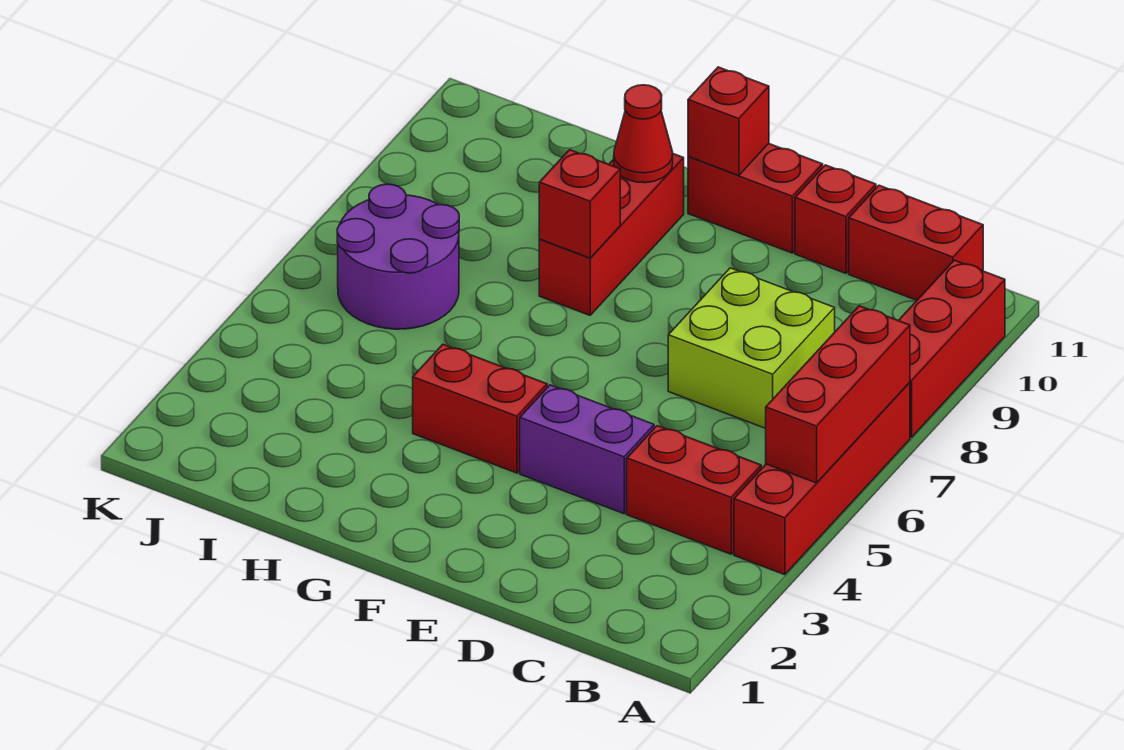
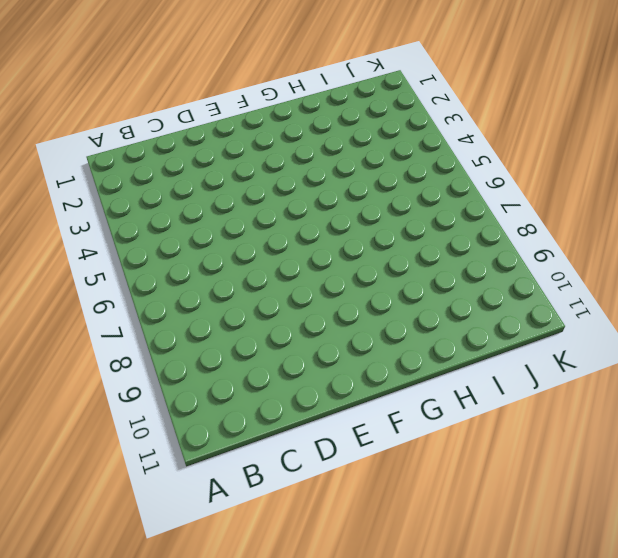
none -> red 1x4 brick [734,382,910,575]
none -> red 1x3 brick [898,260,1005,437]
none -> red 1x2 brick [627,426,761,554]

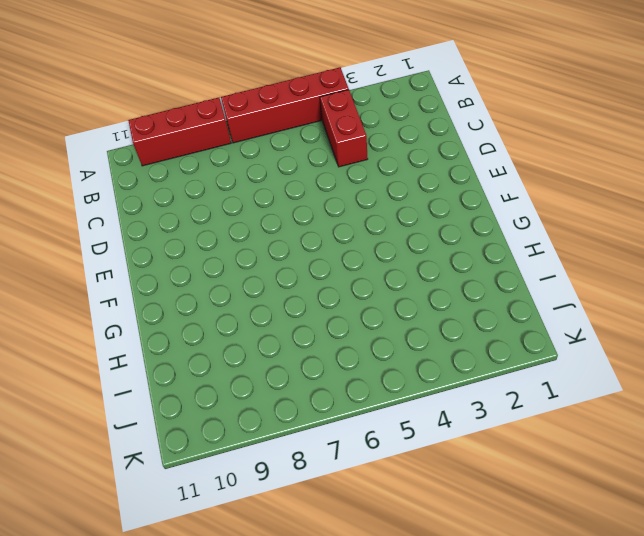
none -> red 1x2 brick [849,185,983,300]
none -> lime 2x2 brick [668,268,835,428]
none -> purple 1x2 brick [520,385,654,514]

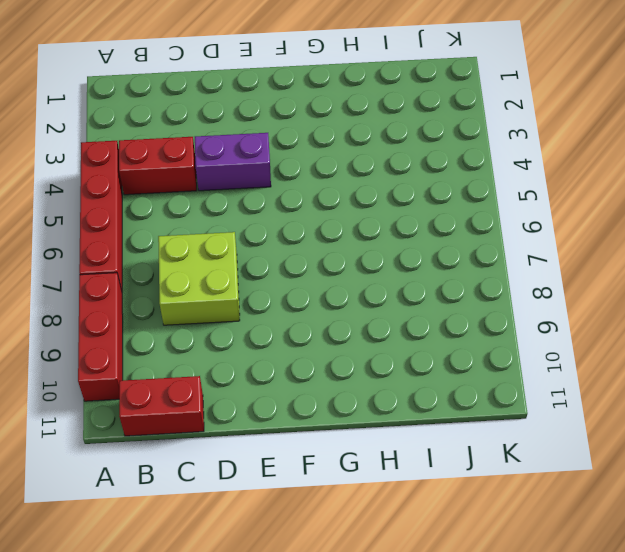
none -> red 1x1 brick [795,165,876,273]
none -> red 1x2 brick [688,144,823,253]
none -> red 1x2 brick [413,344,547,473]

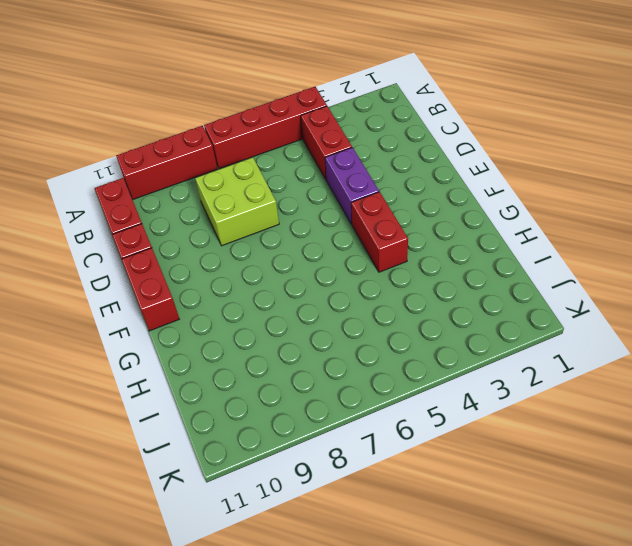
none -> red 1x3 brick [539,154,684,315]
none -> purple 2x2 round brick [337,184,459,329]
none -> red 1x3 brick [766,306,910,483]

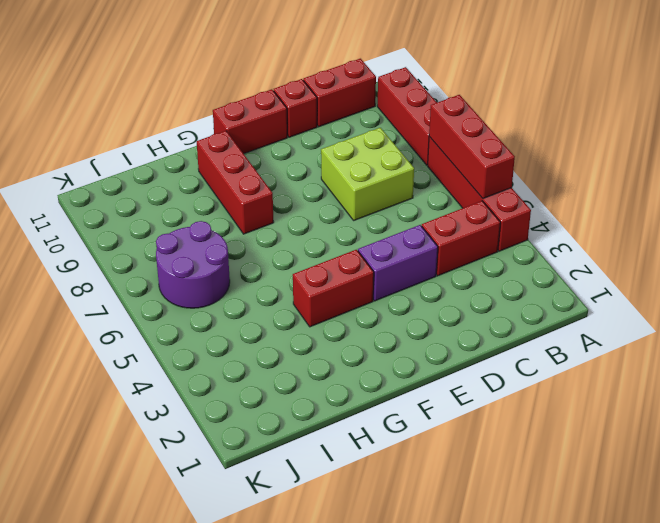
none -> red 1x1 brick [688,67,769,176]
none -> red 1x1 brick [539,150,620,258]
none -> red 1x1 cone [614,85,673,183]

